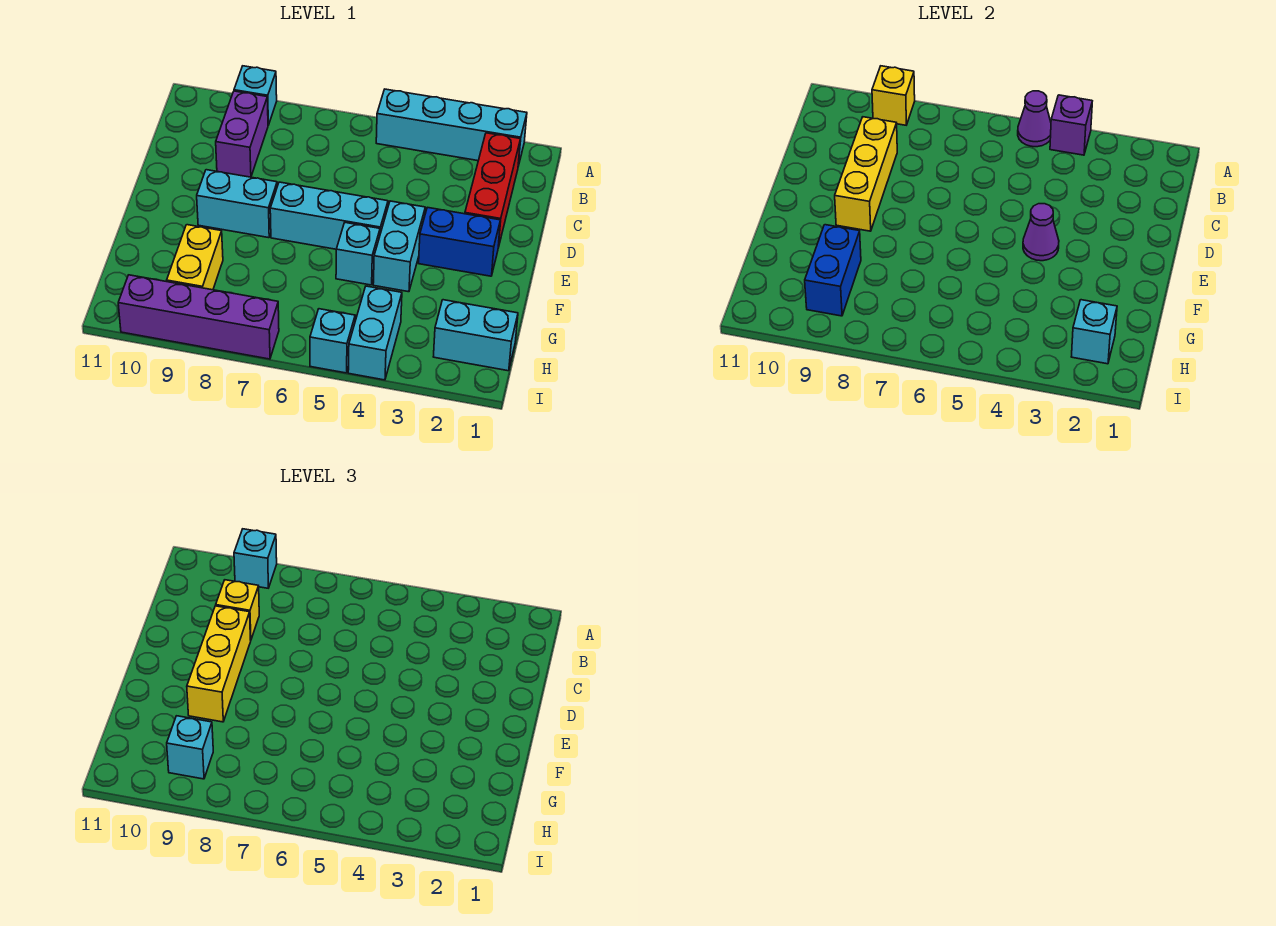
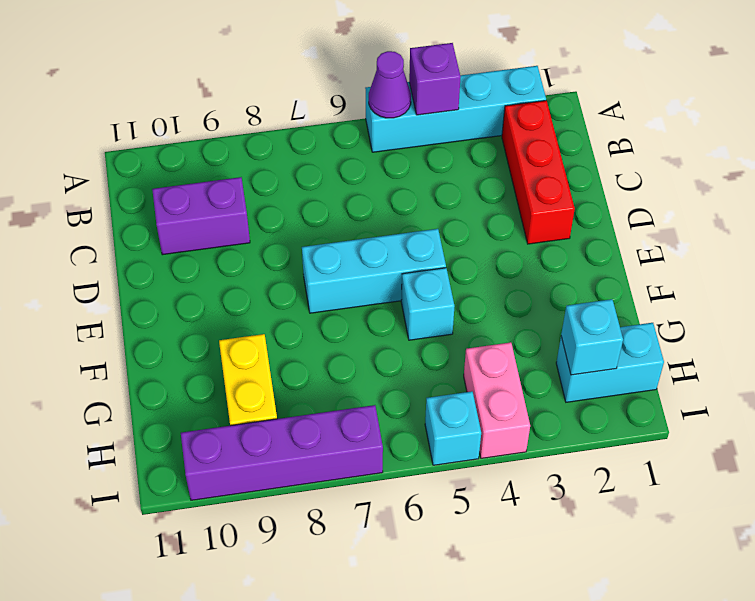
purple 1x2 brick [152,177,250,255] -> purple 1x2 brick turned to [216,91,268,177]
pink 1x2 brick [464,342,530,458] -> cyan 1x2 brick [348,286,402,380]
none -> cyan 1x1 brick [234,66,277,125]
none -> blue 1x2 brick [419,207,500,276]
none -> cyan 1x2 brick [373,201,425,292]

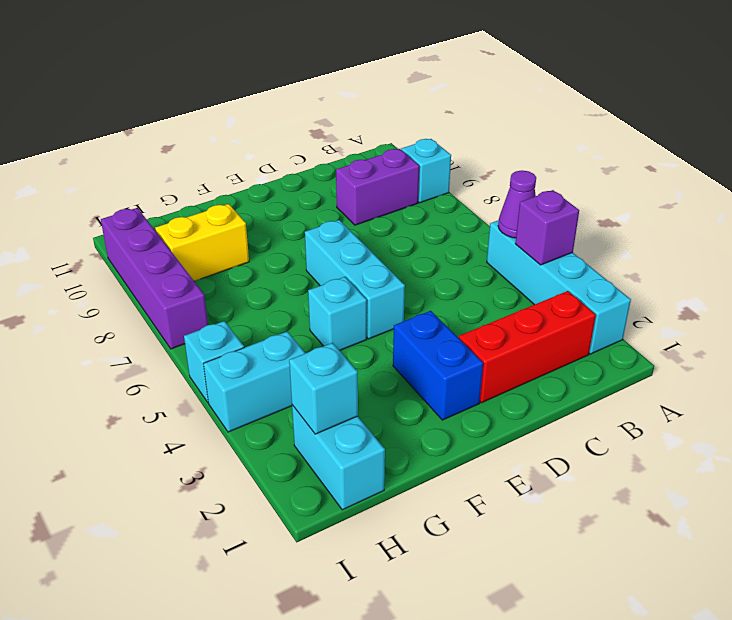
none -> cyan 1x2 brick [373,201,425,292]
none -> cyan 1x2 brick [197,170,277,238]
none -> yellow 1x1 brick [872,66,915,125]

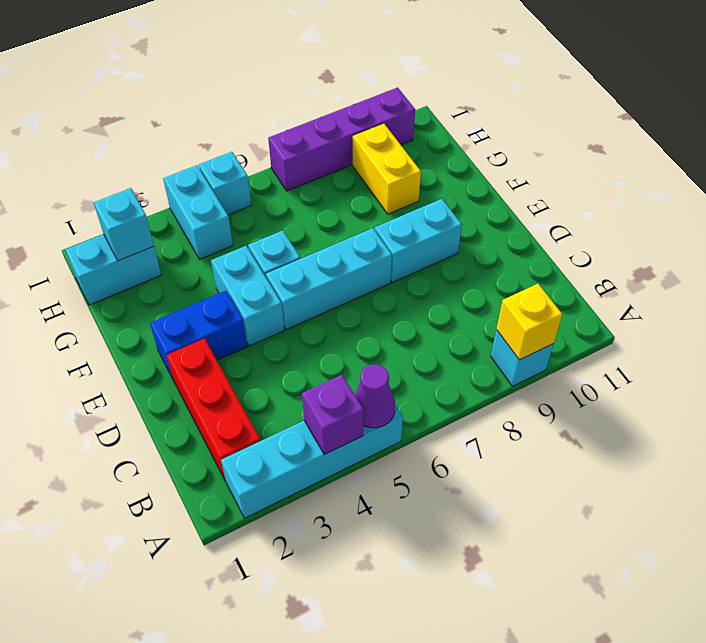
none -> purple 1x2 brick [216,91,268,177]
none -> yellow 1x3 brick [835,117,897,231]
none -> purple 1x1 cone [1023,204,1059,261]

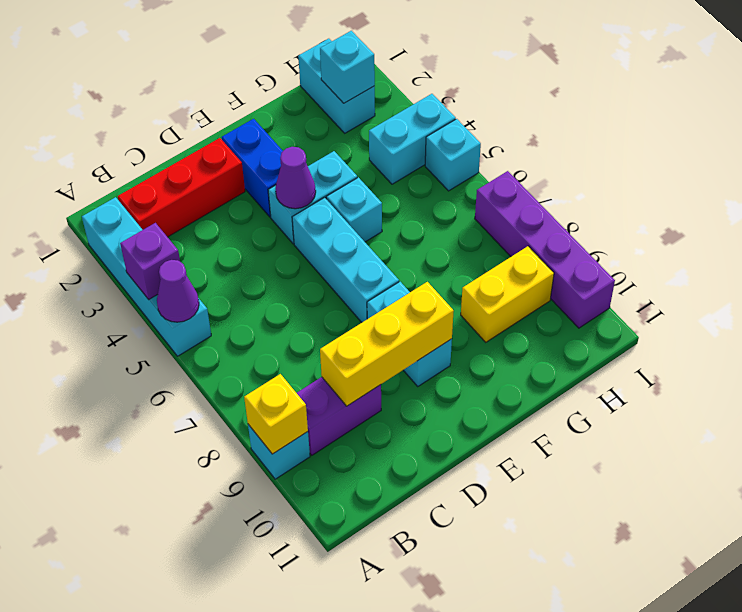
none -> blue 1x2 brick [805,225,861,316]
none -> cyan 1x1 brick [234,529,277,588]
none -> yellow 1x1 brick [216,580,259,640]

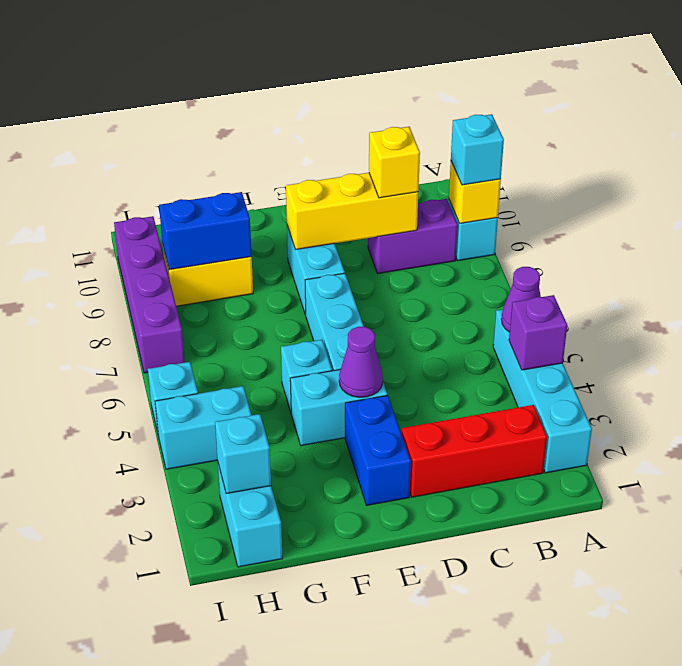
none -> yellow 1x3 brick [187,606,251,722]
none -> cyan 1x1 brick [167,716,213,779]

